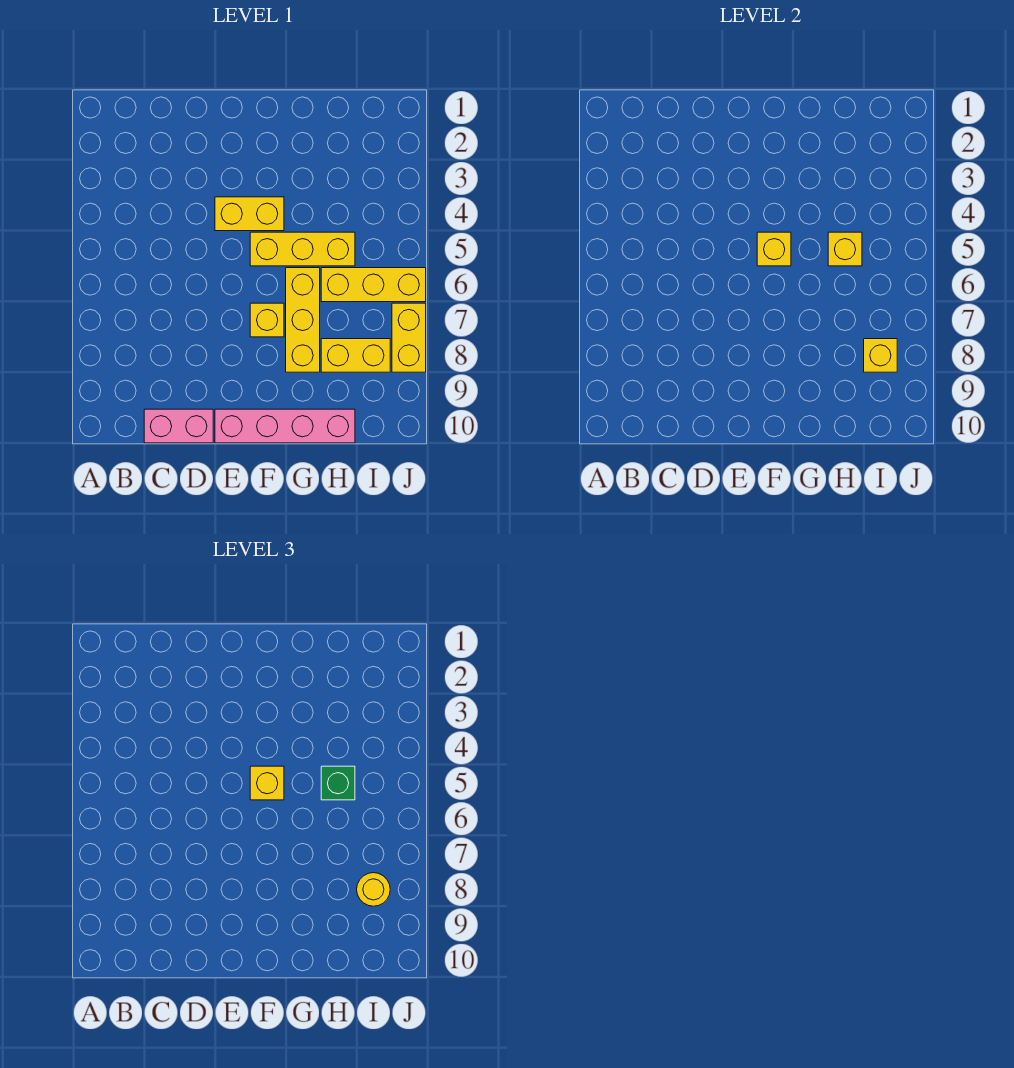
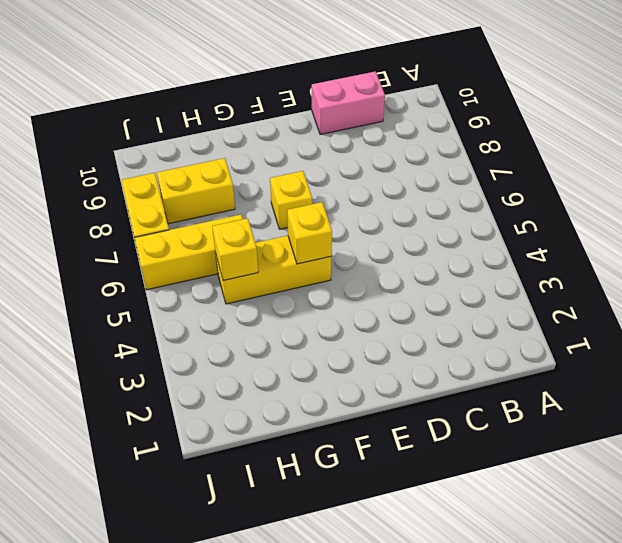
none -> yellow 1x2 brick [215,197,284,231]
none -> pink 1x4 brick [215,409,355,443]
none -> yellow 1x3 brick [286,268,320,372]

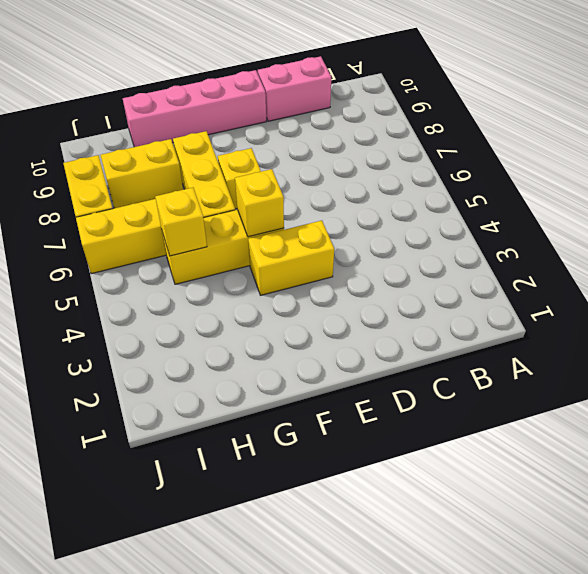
none -> yellow 1x1 brick [864,339,897,372]
none -> yellow 1x1 brick [250,766,284,800]
none -> green 1x1 brick [321,766,355,800]

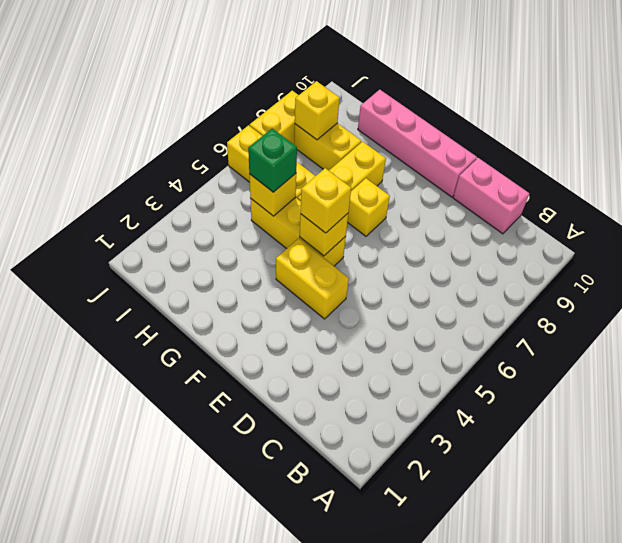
none -> yellow 1x1 round brick [357,873,390,906]

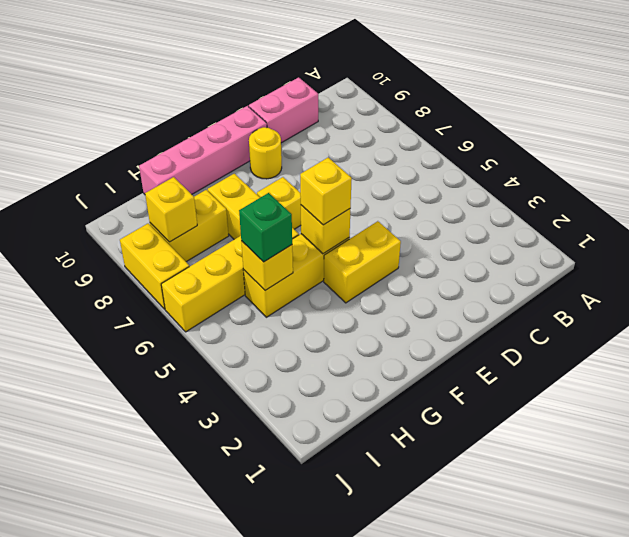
yellow 1x1 round brick [249,127,282,179] -> yellow 1x1 round brick moved to [357,873,390,906]

